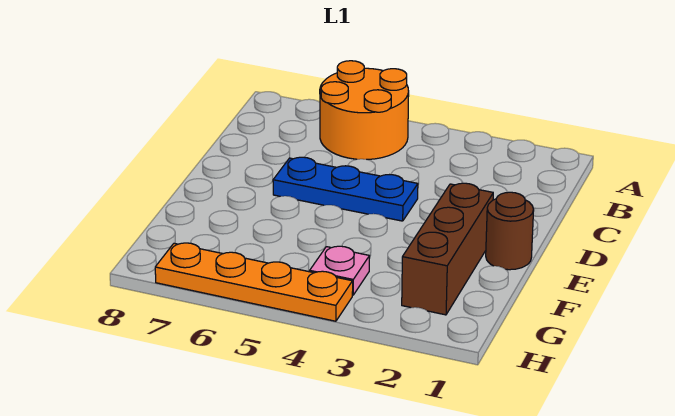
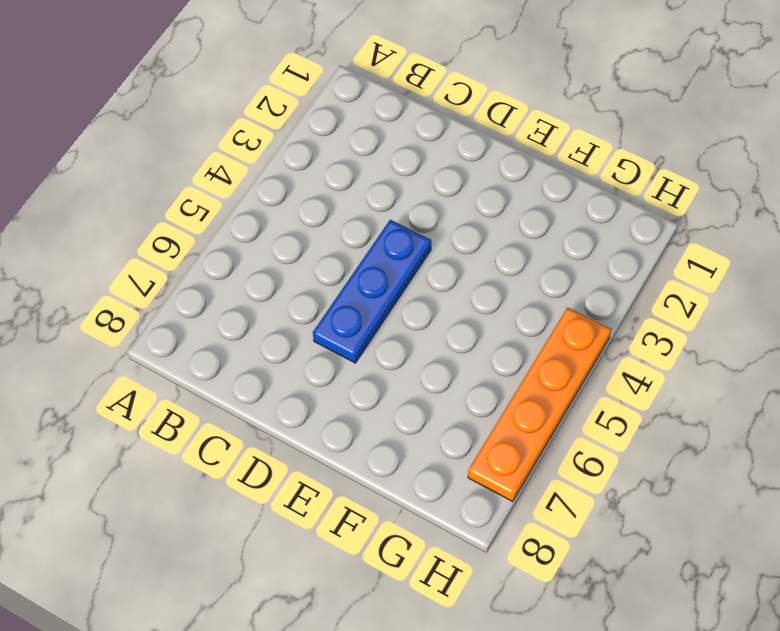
none -> orange 2x2 round brick [320,61,409,159]
none -> brown 1x1 round brick [486,192,534,270]

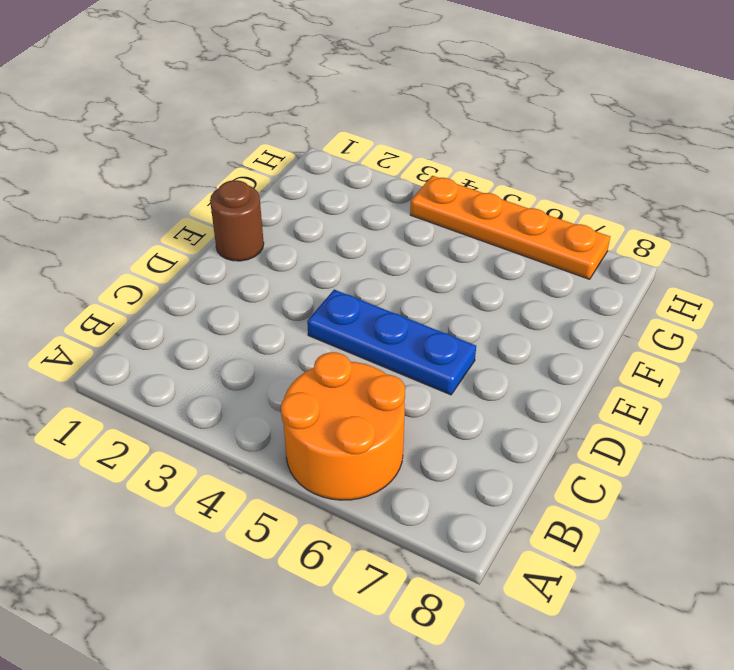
none -> brown 1x3 brick [402,183,493,315]
none -> pink 1x1 plate [310,246,370,295]

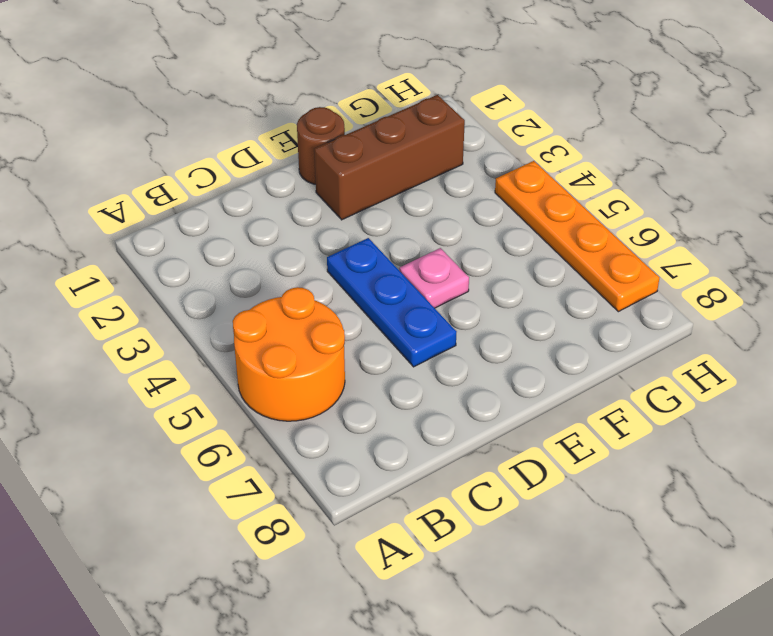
pink 1x1 plate [399,248,469,308] -> pink 1x1 plate moved to [310,246,370,295]

